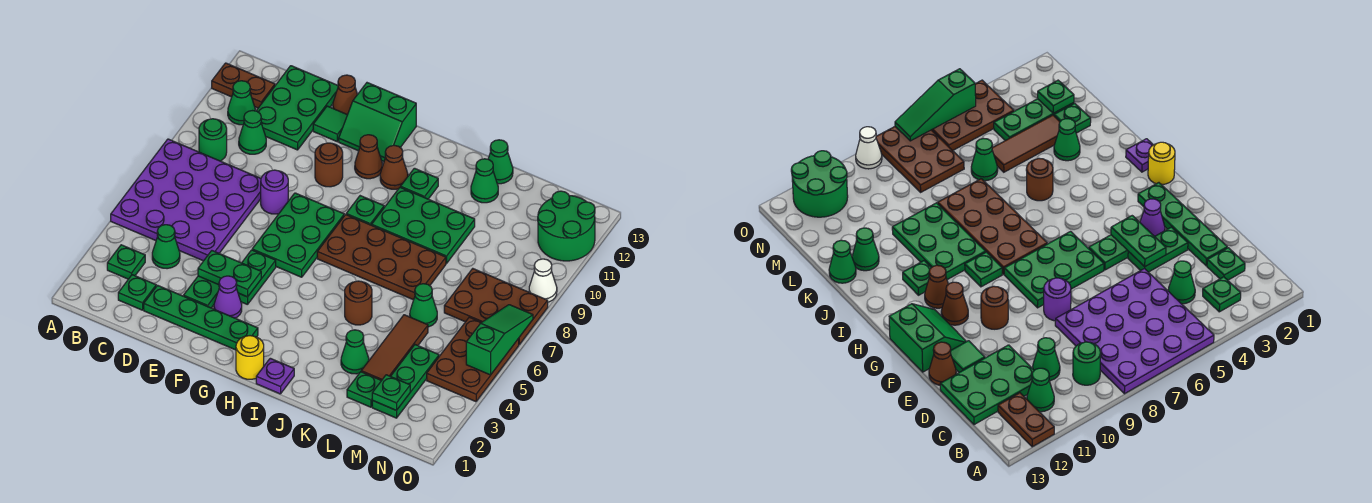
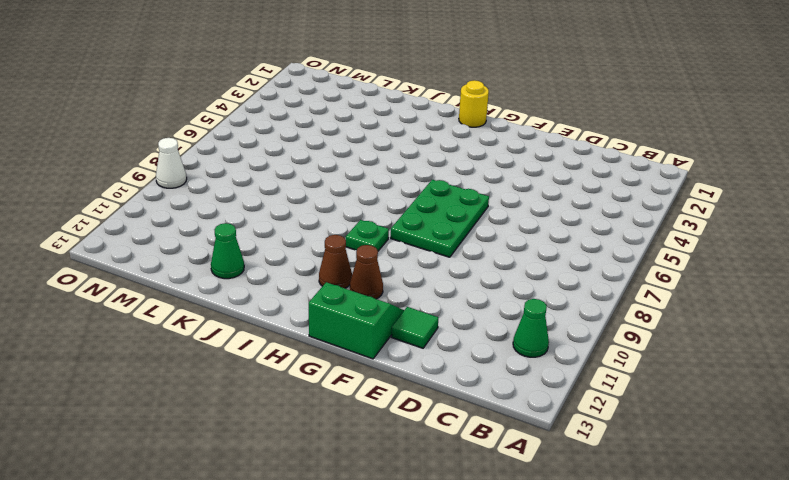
none -> purple 4x4 plate [111,139,261,261]
none -> brown 1x2 plate [212,63,275,108]
none -> green 1x1 plate [107,245,145,279]
none -> green 1x1 round brick [199,119,227,161]

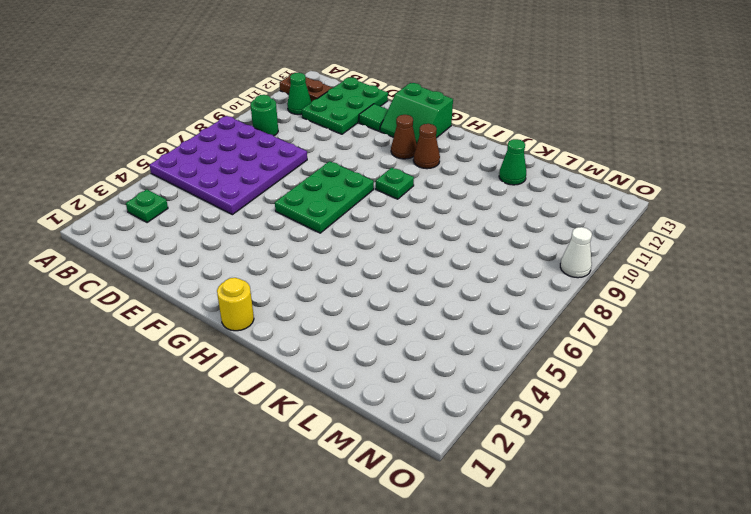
none -> green 1x1 plate [118,275,156,310]
none -> green 1x1 cone [152,225,180,269]
none -> green 1x1 cone [239,111,266,154]
none -> green 1x4 plate [144,285,258,350]

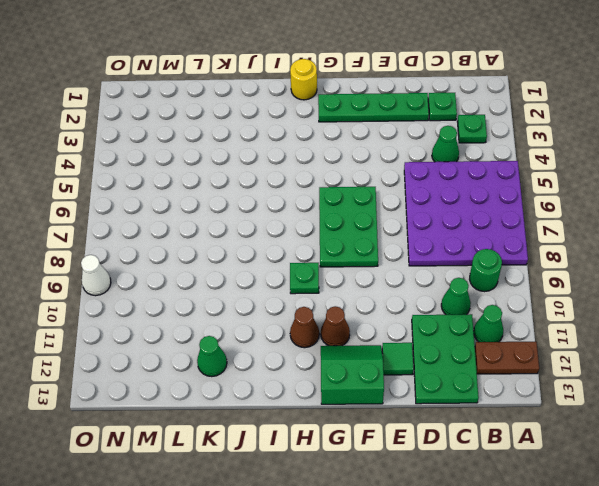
none -> green 1x2 plate [184,276,219,308]
none -> purple 1x1 round brick [261,170,288,214]
none -> brown 1x1 cone [333,75,358,115]
none -> purple 1x1 cone [214,276,242,318]

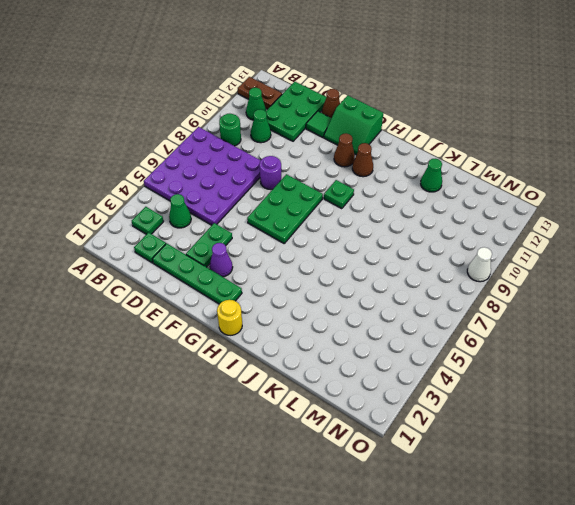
none -> green 1x2 plate [238,250,276,305]
none -> brown 1x1 round brick [315,143,343,187]
none -> brown 2x4 plate [317,215,446,300]
none -> purple 1x1 plate [256,358,294,394]

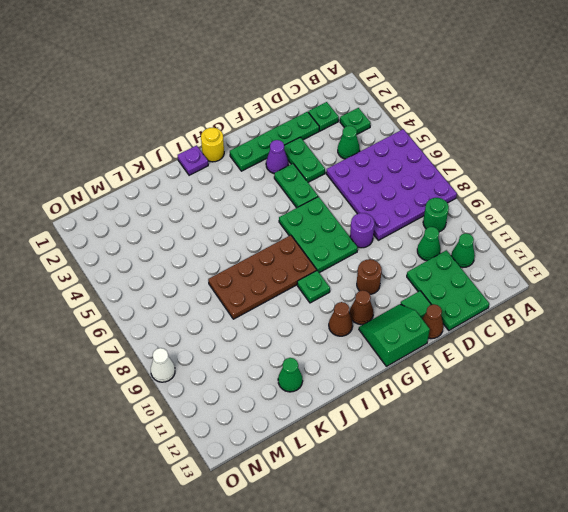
none -> brown 1x2 plate [212,63,275,108]
none -> green 2x3 plate [372,187,475,263]
none -> green 1x1 plate [401,168,438,199]
none -> brown 1x1 round brick [345,281,372,325]

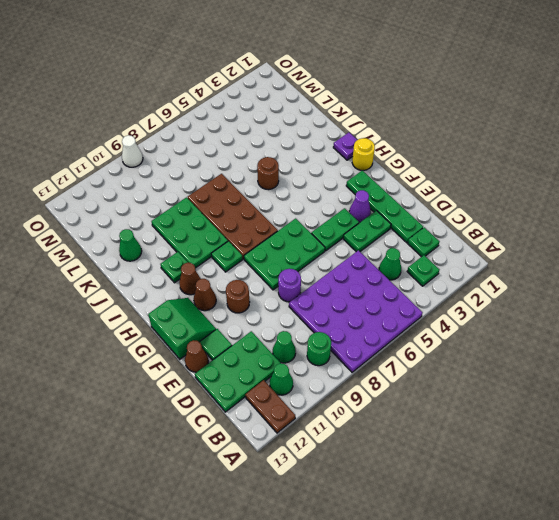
none -> green 1x1 cone [341,330,369,374]
none -> green 1x1 cone [488,140,513,184]
none -> green 1x1 plate [347,372,382,407]
none -> brown 1x3 tile [361,315,428,380]

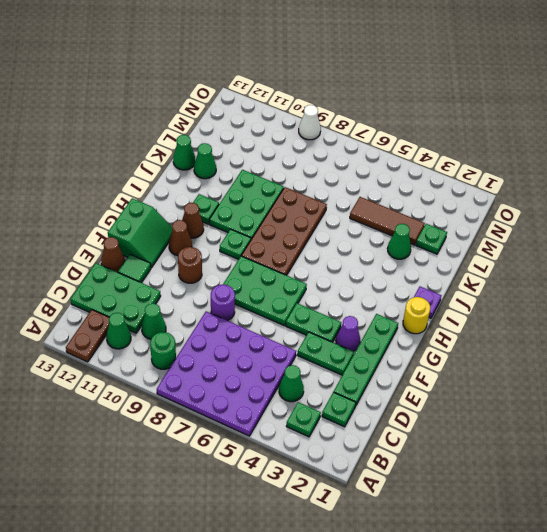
none -> brown 1x1 round brick [345,281,372,325]
none -> green 1x1 cone [410,284,437,327]
none -> green 1x3 plate [372,345,439,418]
none -> brown 2x3 plate [444,269,548,344]

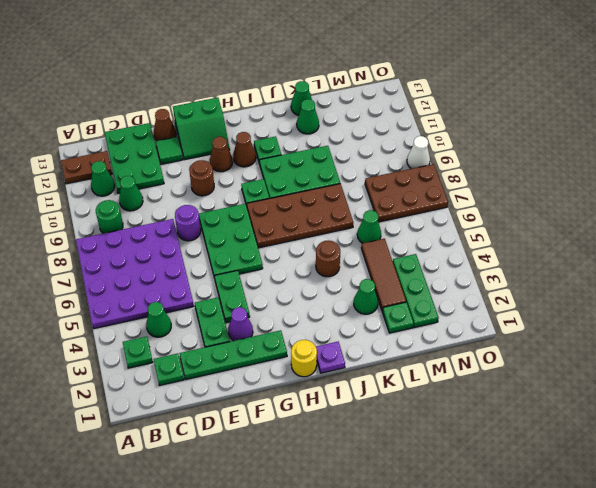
none -> brown 2x3 plate [427,317,519,402]
none -> green 2x2 round brick [538,191,595,261]
none -> green 1x2 plate [198,251,261,297]
none -> green 1x1 plate [372,375,410,411]

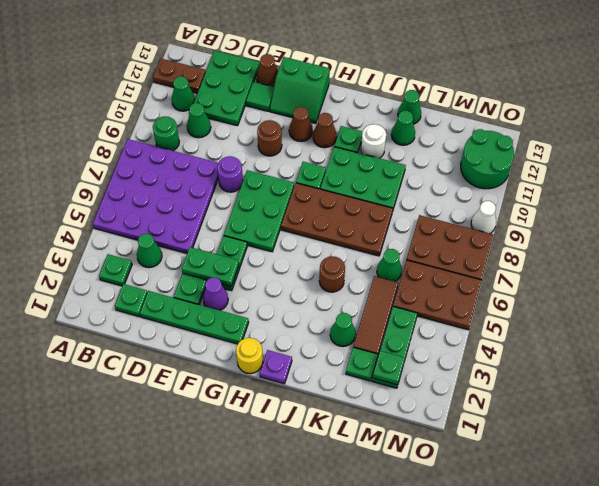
white 1x1 round brick [361,124,386,158] -> none
brown 2x3 plate [393,260,482,330] -> brown 2x3 plate turned to [427,317,519,402]
none -> green 1x3 slope [466,305,533,375]

